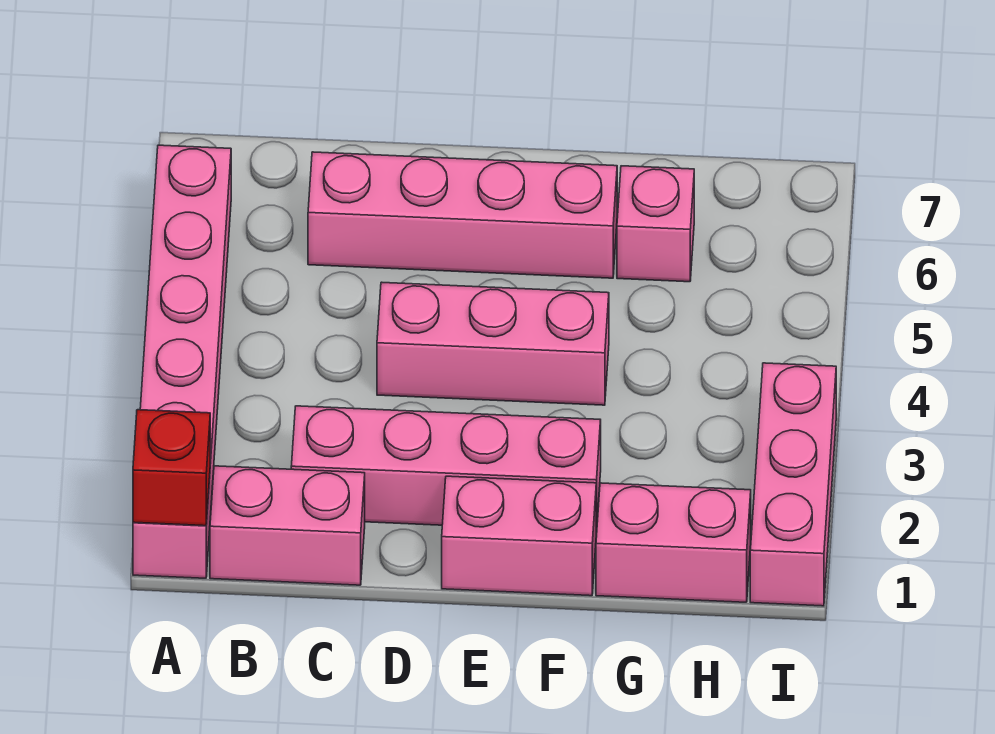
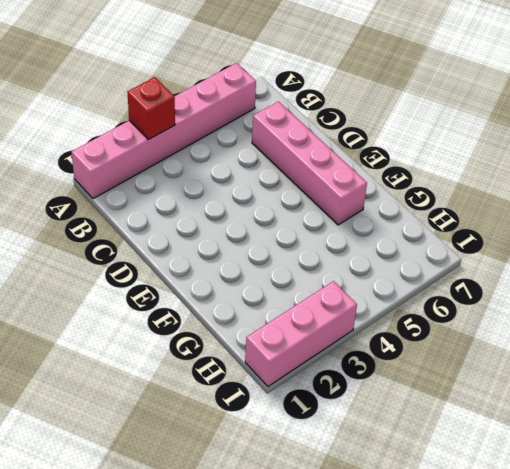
red 1x1 brick [127,77,175,140] -> red 1x1 brick moved to [133,410,210,526]
none -> pink 1x2 brick [210,466,365,585]
none -> pink 1x4 brick [291,406,601,532]

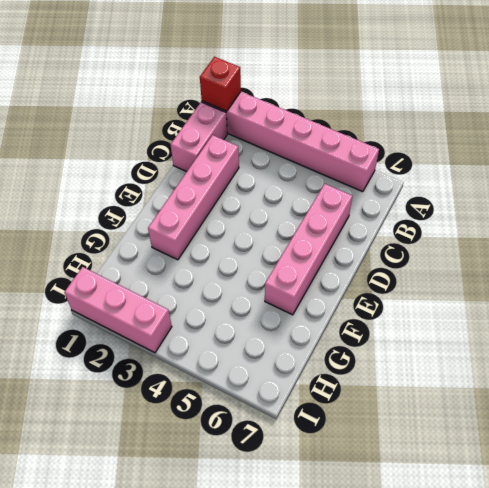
none -> pink 1x3 brick [377,282,609,405]
none -> pink 1x2 brick [442,476,596,596]

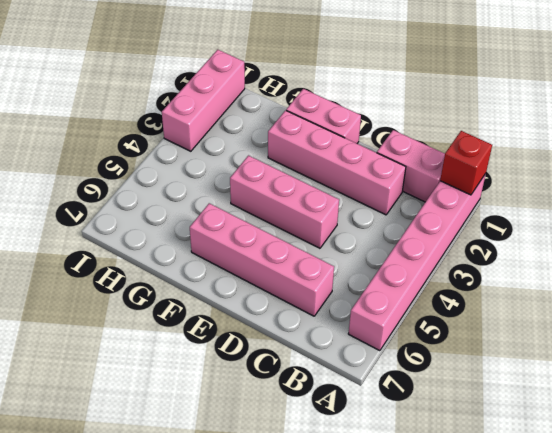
none -> pink 1x2 brick [596,483,751,602]
none -> pink 1x1 brick [617,166,694,282]

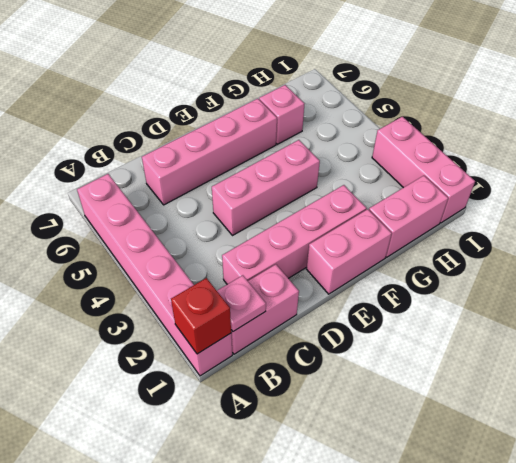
pink 1x1 plate [217,275,266,332] -> none

